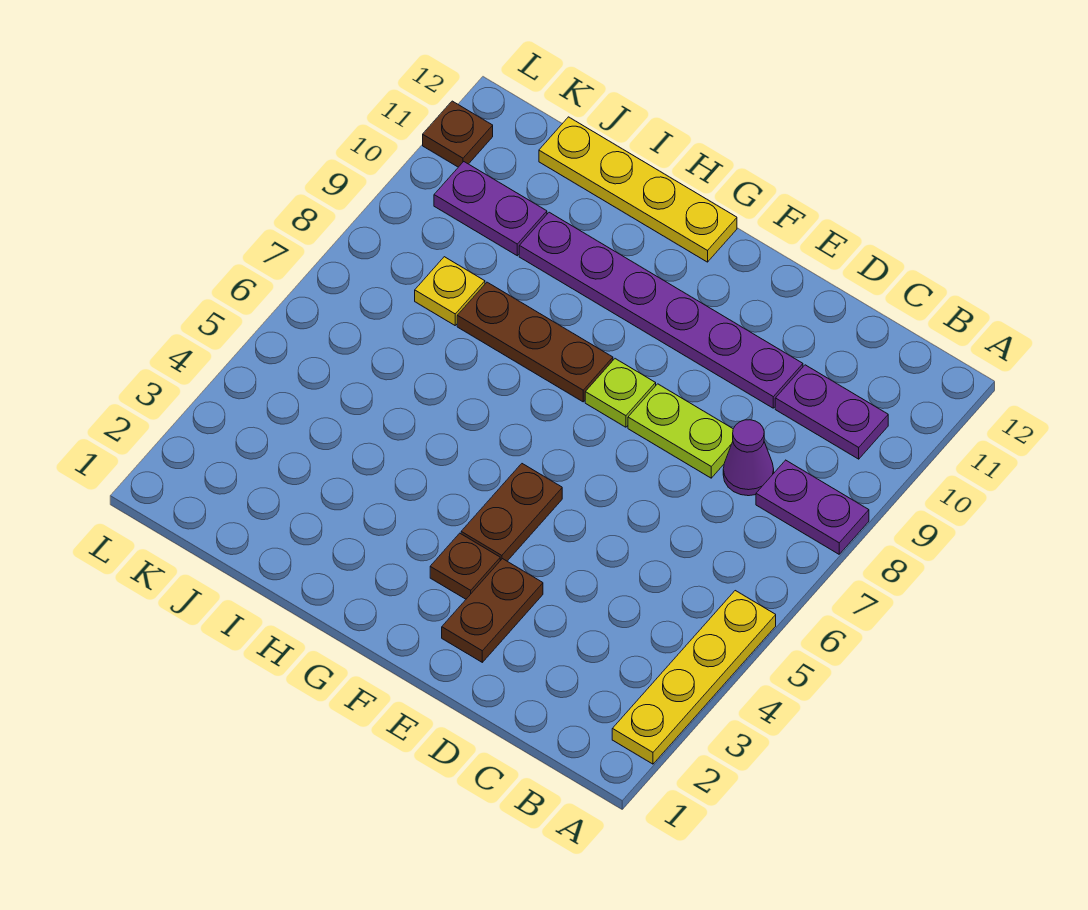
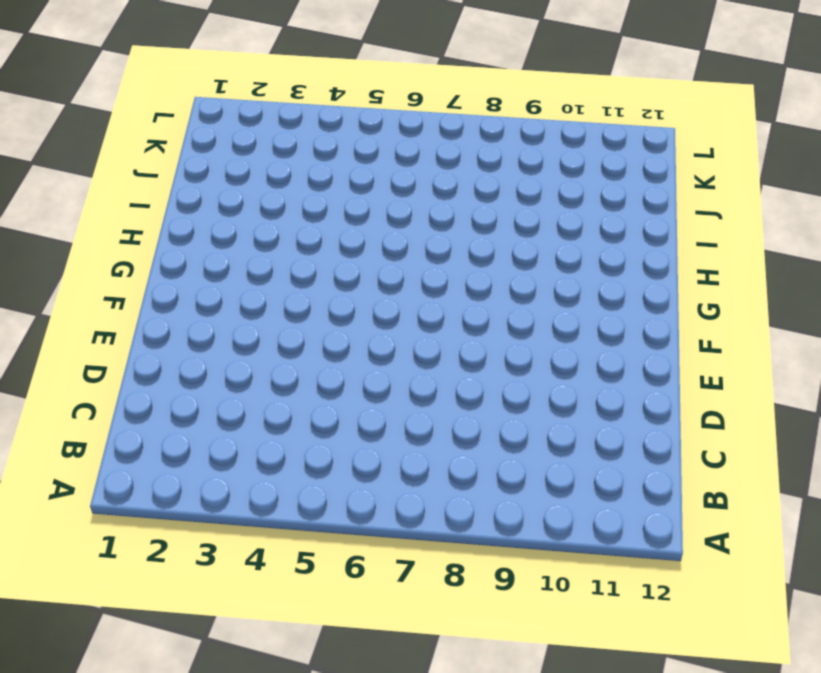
none -> yellow 1x4 plate [612,591,776,764]
none -> purple 1x2 plate [756,460,869,554]
none -> purple 1x2 plate [775,365,888,459]

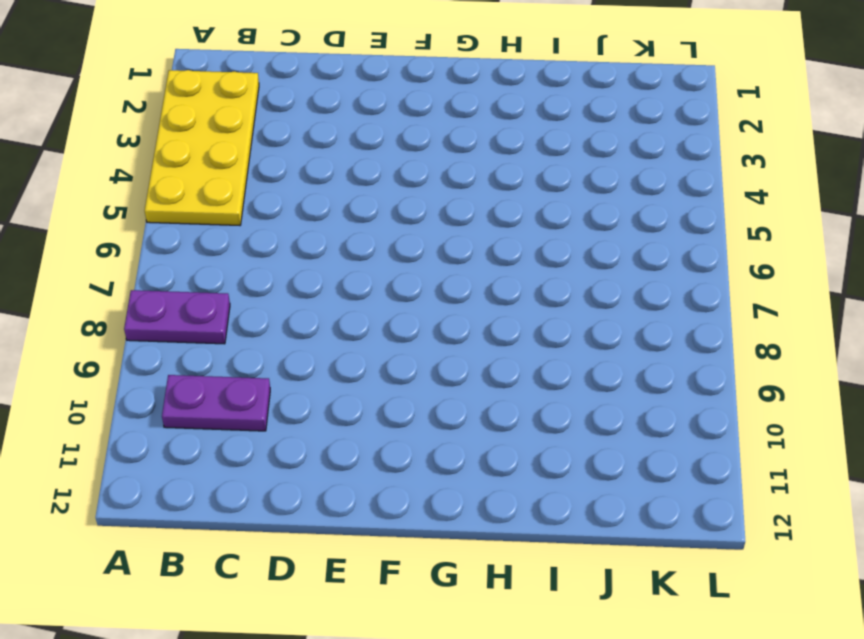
yellow 2x4 plate [145,70,259,225] -> yellow 1x4 plate [612,591,776,764]
none -> purple 1x1 cone [723,420,774,496]
none -> lime 1x2 plate [628,384,733,478]
none -> purple 1x6 plate [519,212,803,408]

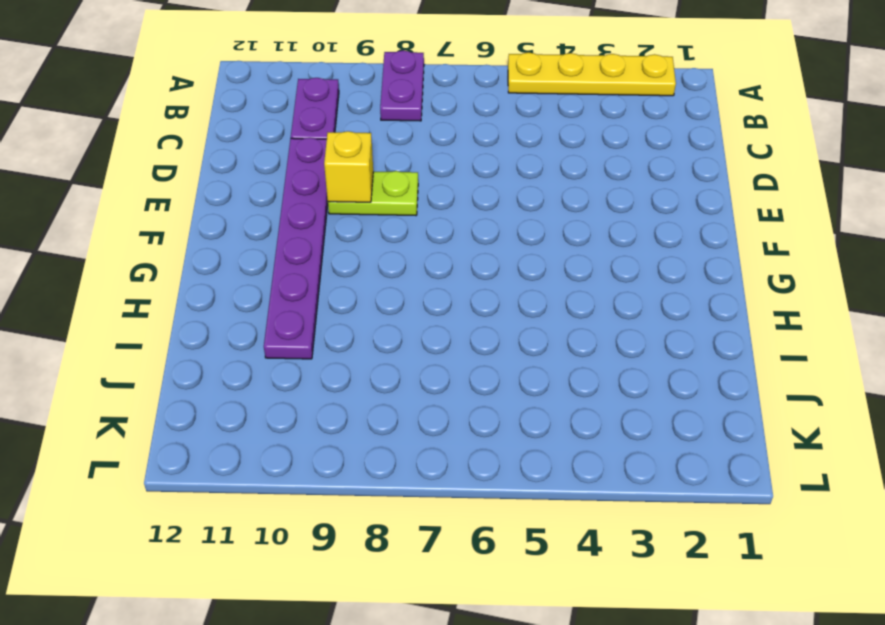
lime 1x2 plate [328,171,418,215] -> lime 1x2 plate turned to [628,384,733,478]
yellow 1x1 brick [324,131,373,202] -> none
none -> purple 1x1 cone [723,420,774,496]
none -> brown 1x2 plate [442,559,543,662]
none -> brown 1x1 plate [430,533,500,599]

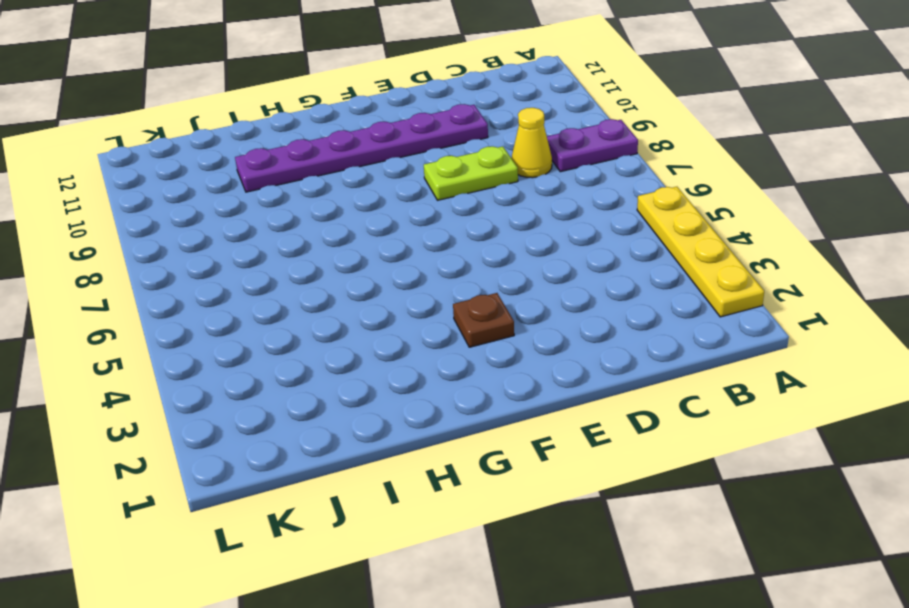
yellow 1x1 cone [511,108,552,178] -> purple 1x1 cone [723,420,774,496]
none -> purple 1x2 plate [775,365,888,459]
none -> brown 1x2 plate [442,559,543,662]
none -> brown 1x2 plate [461,464,562,561]

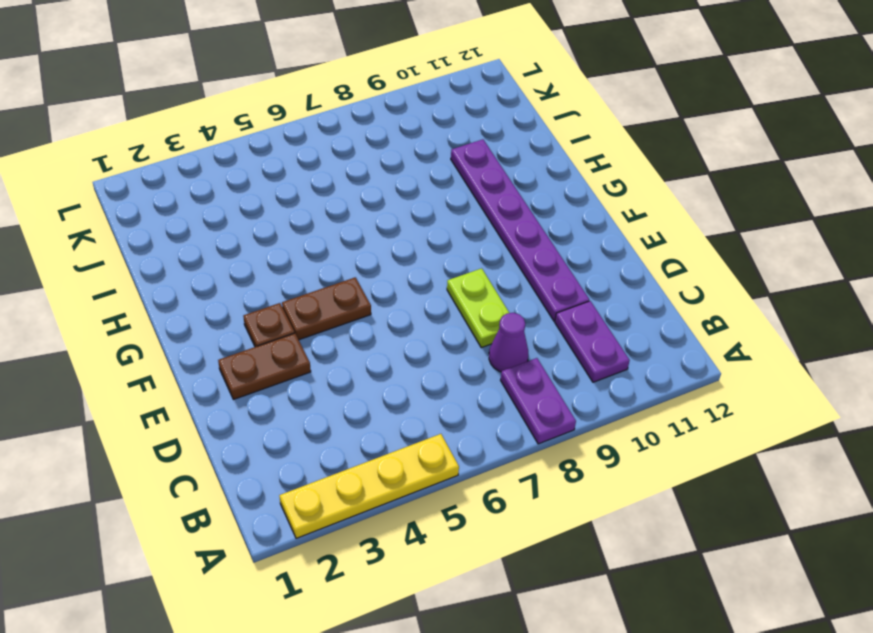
none -> lime 1x1 plate [585,359,656,427]
none -> brown 1x3 plate [457,282,613,402]
none -> yellow 1x4 plate [539,117,737,262]

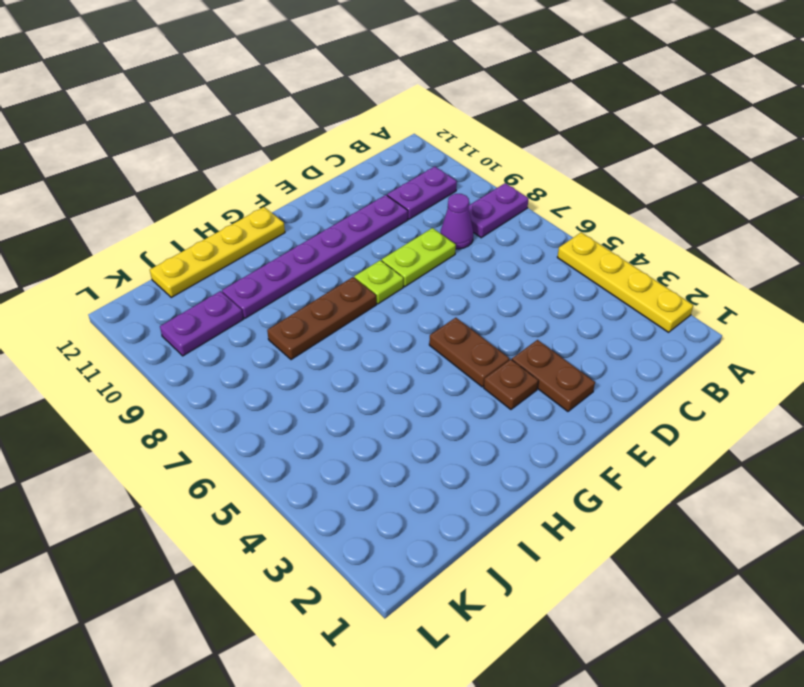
none -> yellow 1x1 plate [415,257,485,325]
none -> brown 1x1 plate [423,101,493,167]

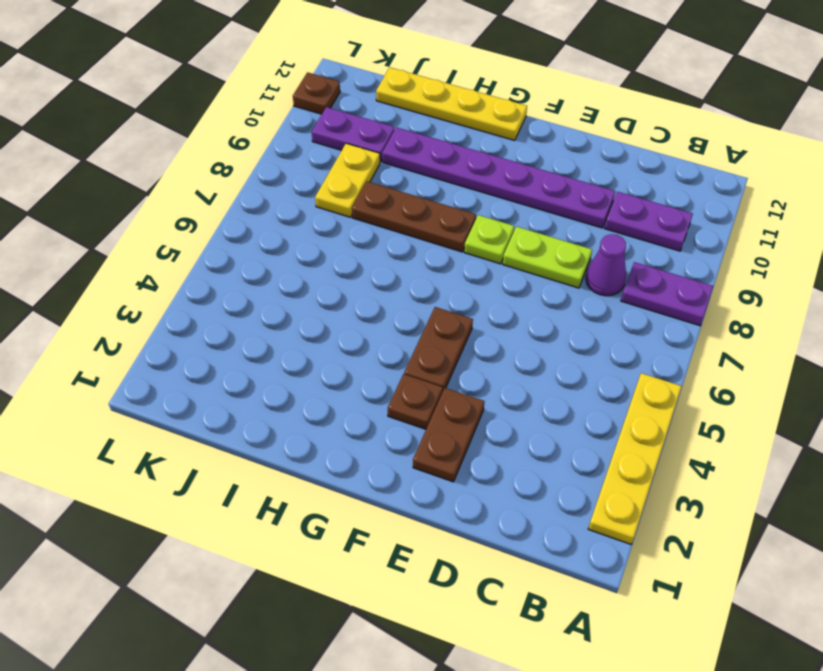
yellow 1x2 plate [315,143,380,217] -> yellow 1x1 plate [415,257,485,325]

